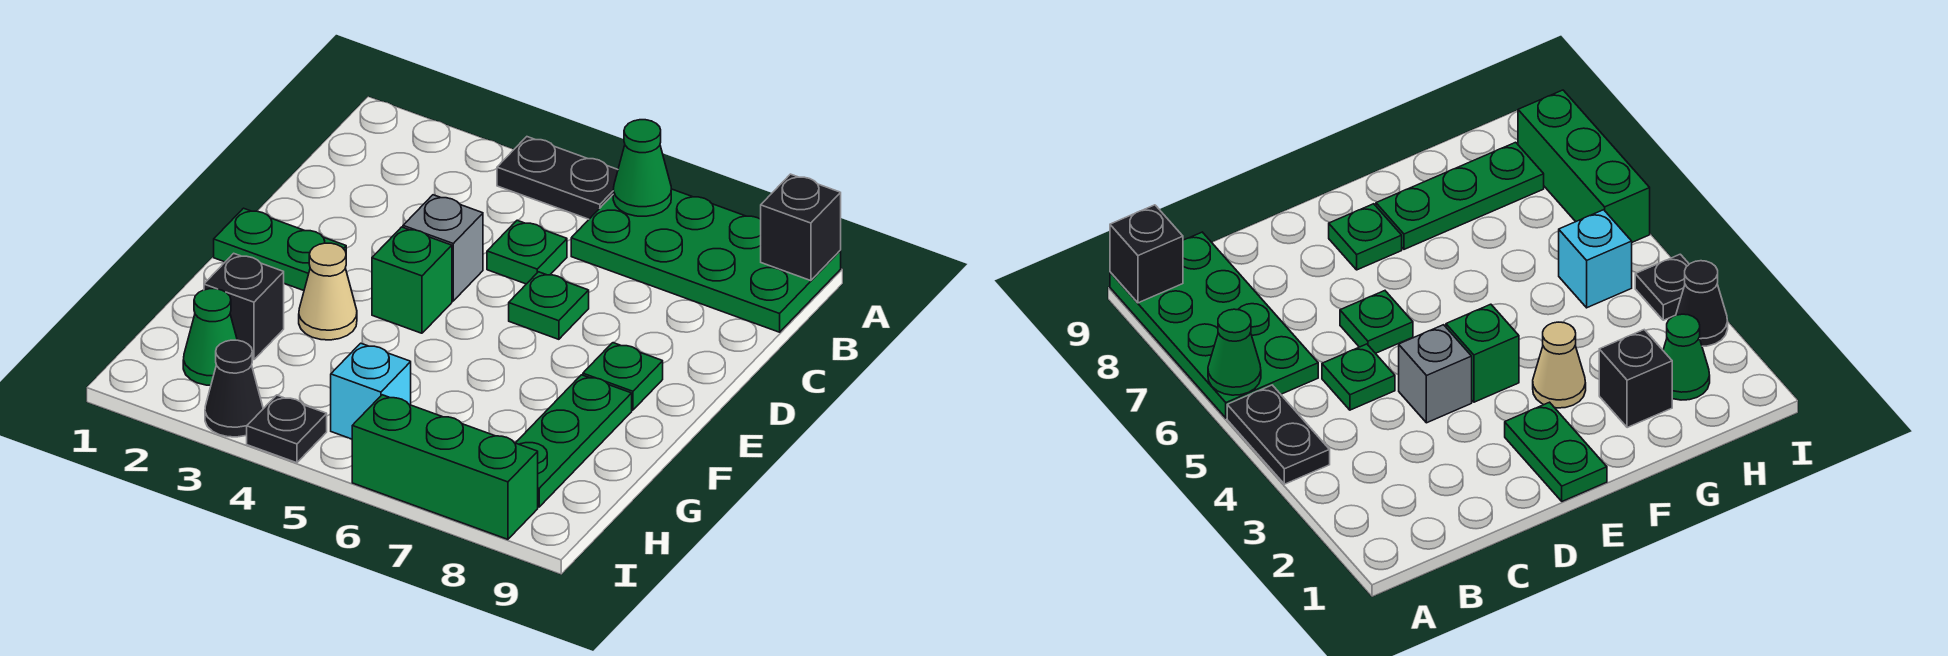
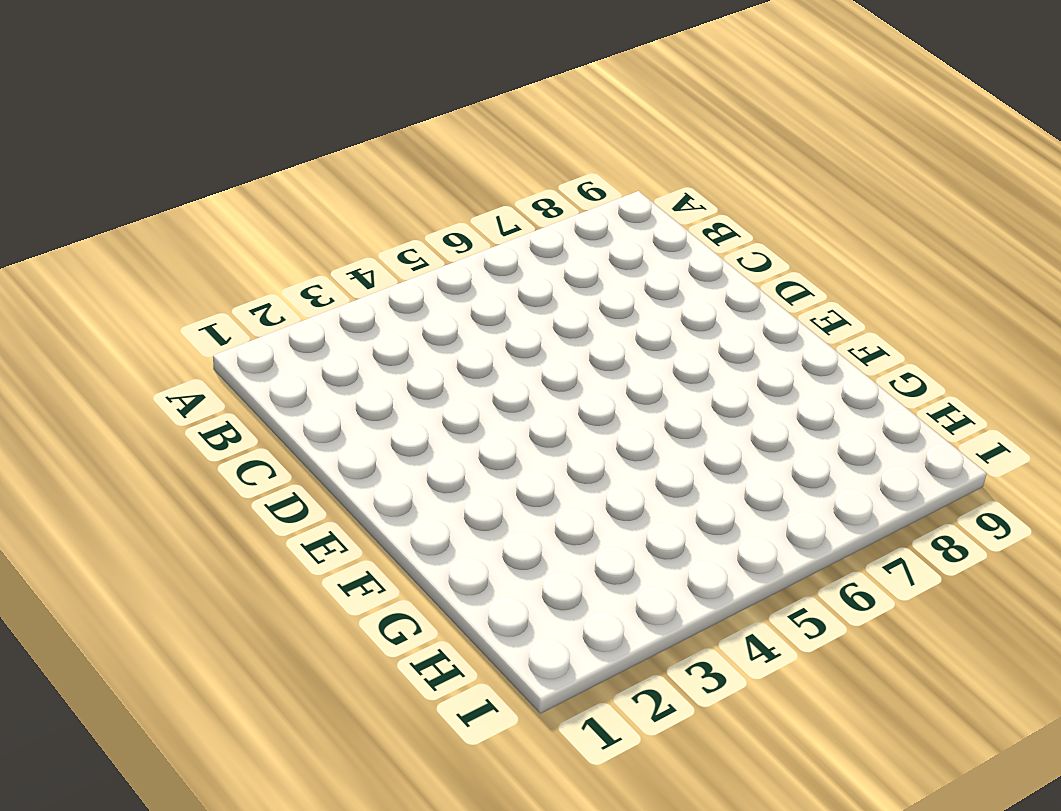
none -> black 1x2 plate [497,137,618,219]
none -> green 2x4 plate [571,189,841,332]
none -> green 1x1 plate [487,220,567,284]

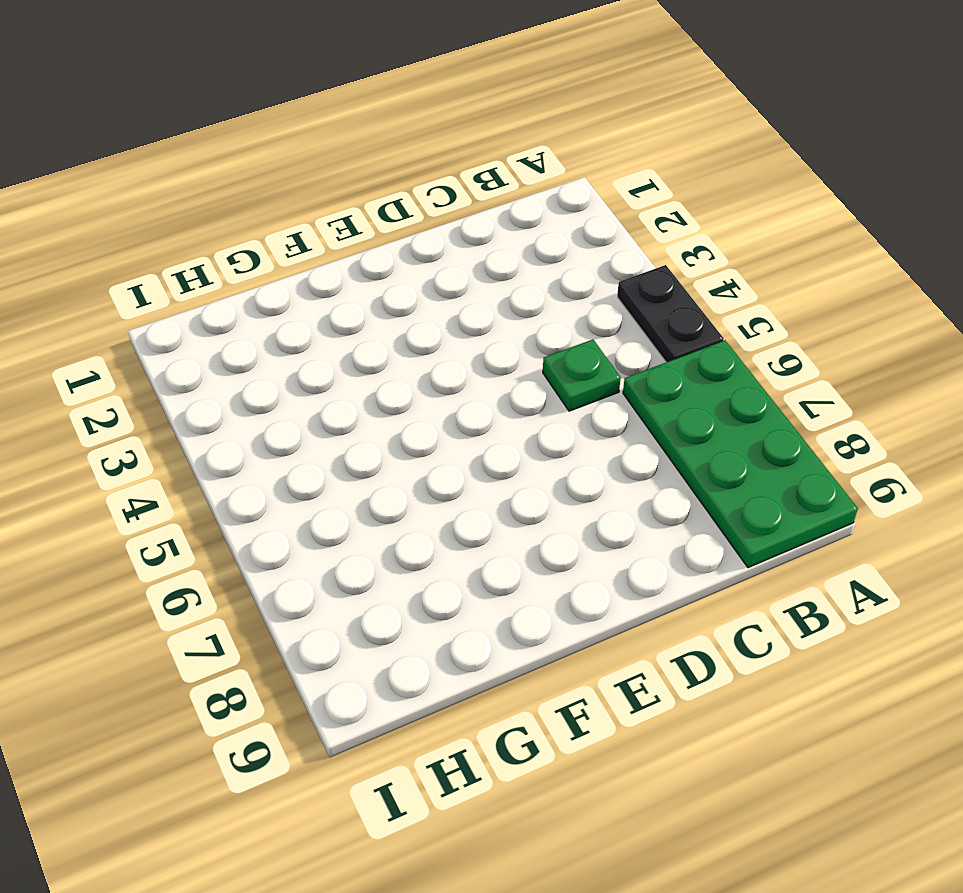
none -> grey 1x1 brick [403,195,483,301]
none -> green 1x1 plate [509,272,589,339]
none -> green 1x2 plate [214,208,346,290]

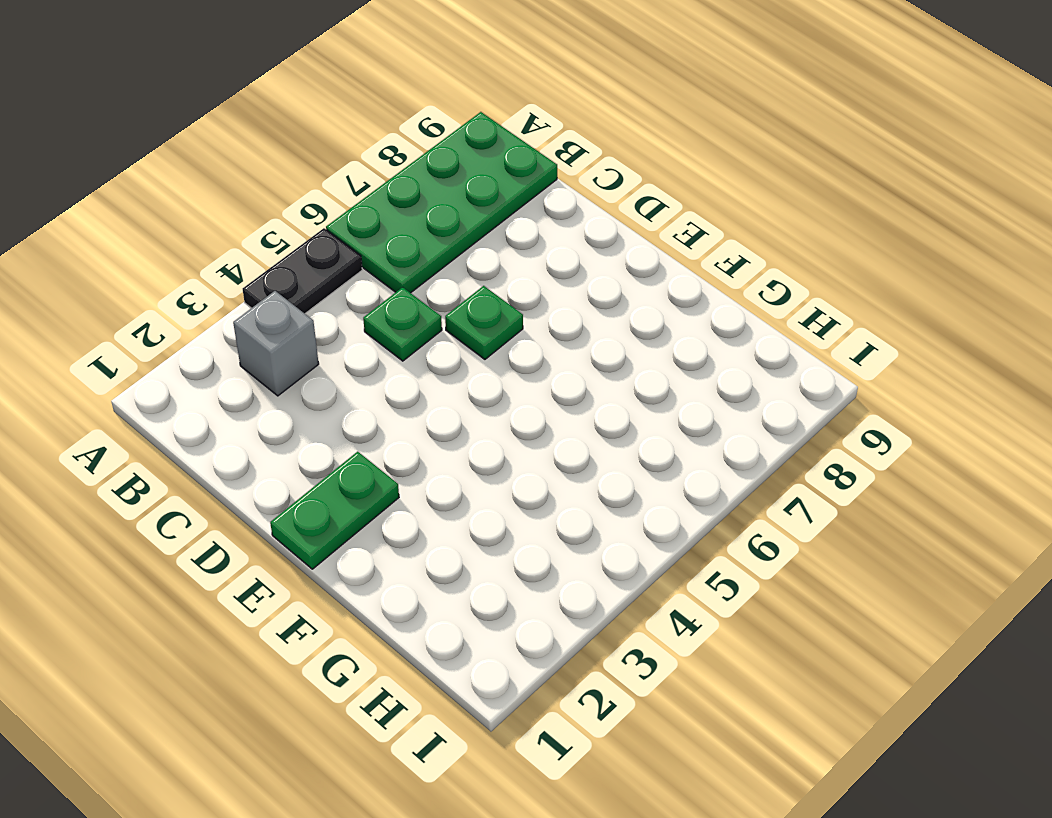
grey 1x1 brick [233,291,319,396] -> grey 1x1 brick moved to [403,195,483,301]
none -> green 1x1 brick [372,227,452,333]
none -> green 1x1 plate [583,343,663,410]
none -> tan 1x1 cone [299,243,357,340]

